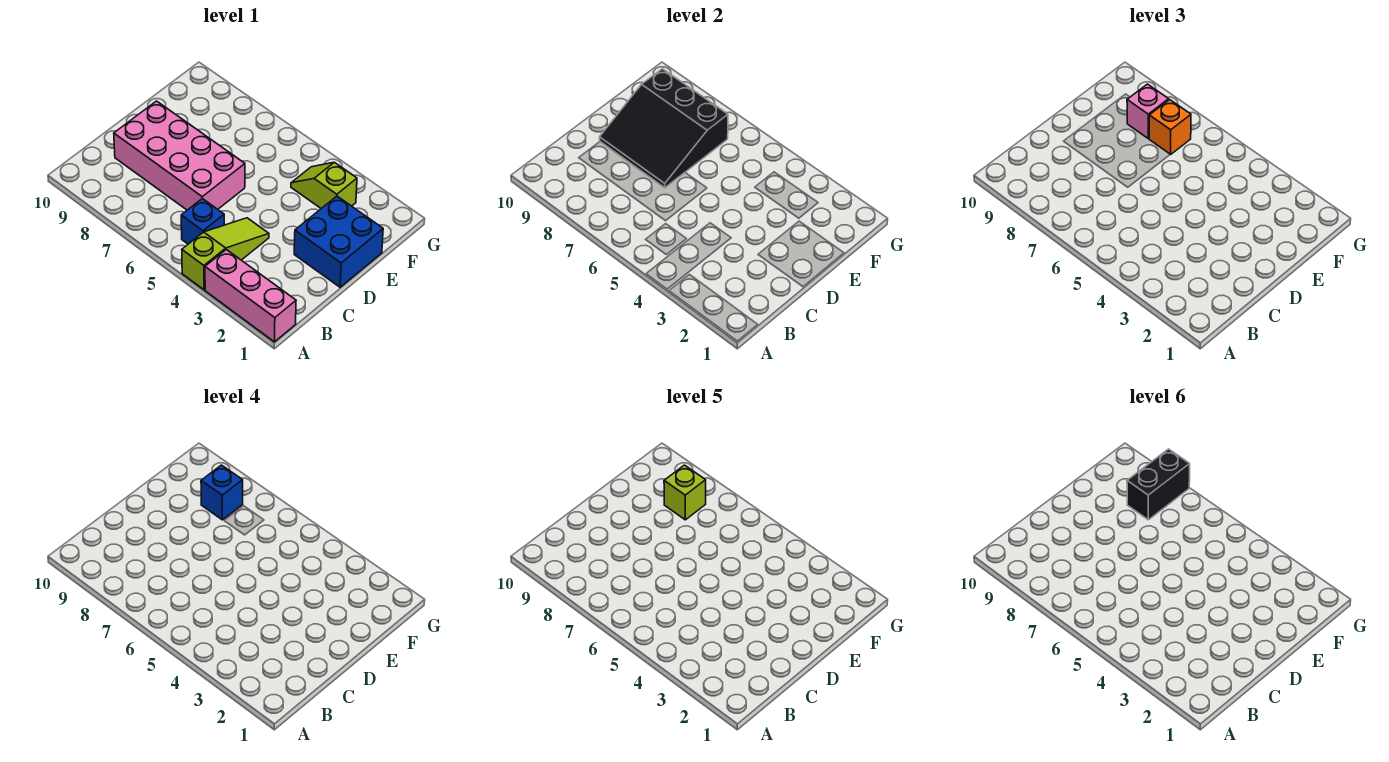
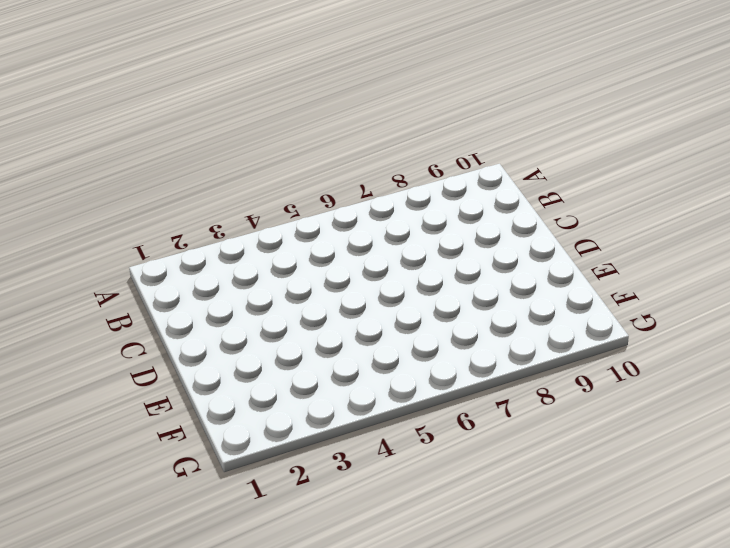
none -> pink 1x3 brick [205,250,296,342]
none -> lime 1x3 slope [182,218,269,290]
none -> blue 1x1 brick [181,199,224,244]

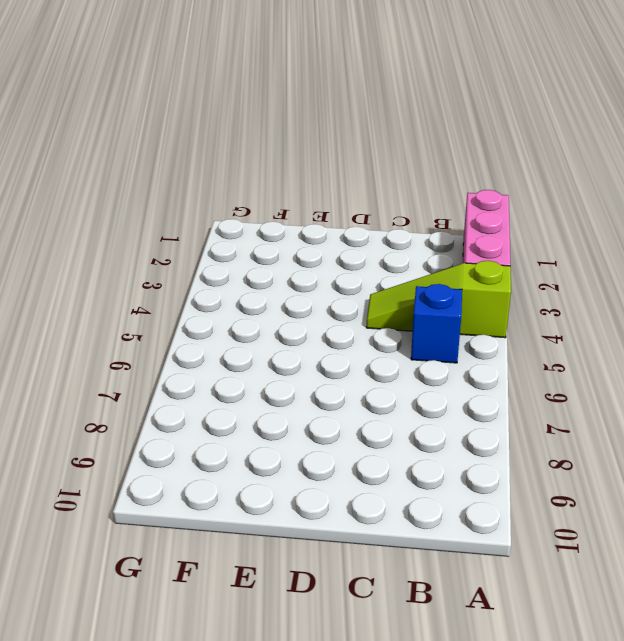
none -> pink 2x4 brick [114,101,245,210]
none -> blue 2x2 brick [294,196,383,287]
none -> lime 1x2 slope [291,162,357,209]

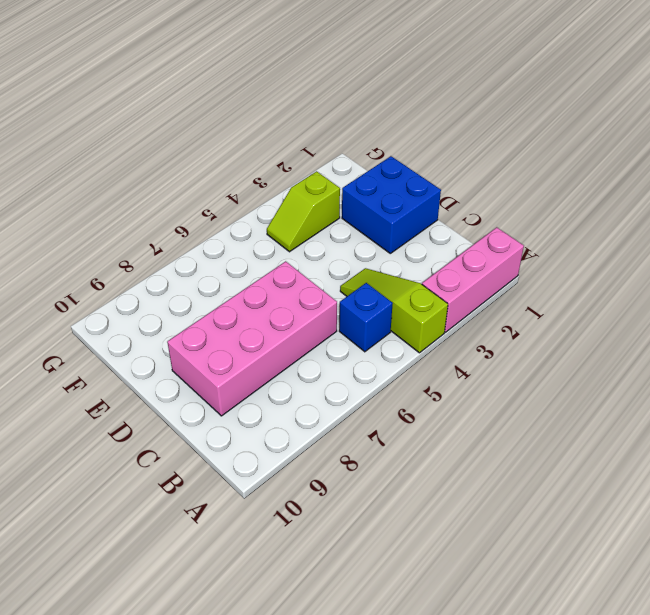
none -> black 3x3 slope [600,69,728,188]
none -> orange 1x1 brick [1149,100,1191,155]
none -> pink 1x1 brick [1127,84,1169,139]

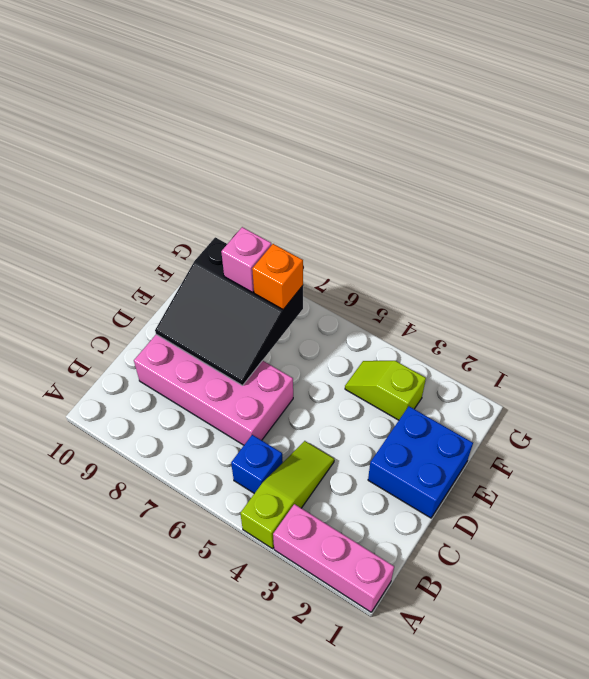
none -> blue 1x1 brick [201,465,243,520]
none -> lime 1x1 brick [664,465,706,520]
none -> black 1x2 brick [1127,449,1190,520]

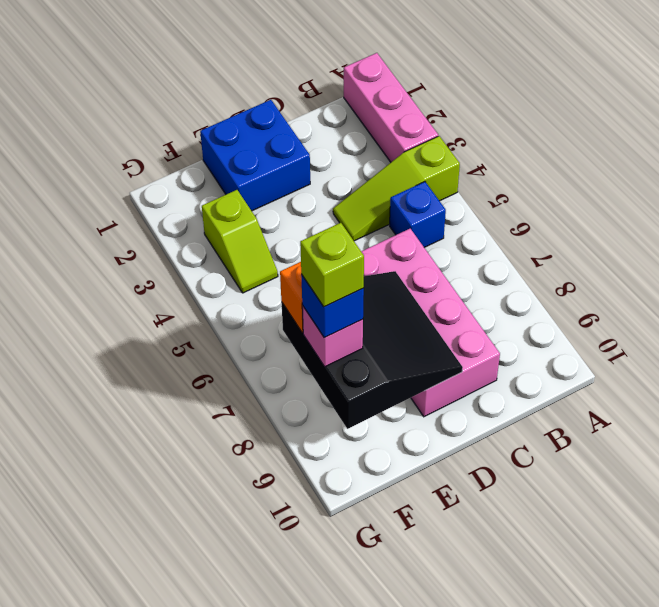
none -> black 1x2 brick [1127,449,1190,520]

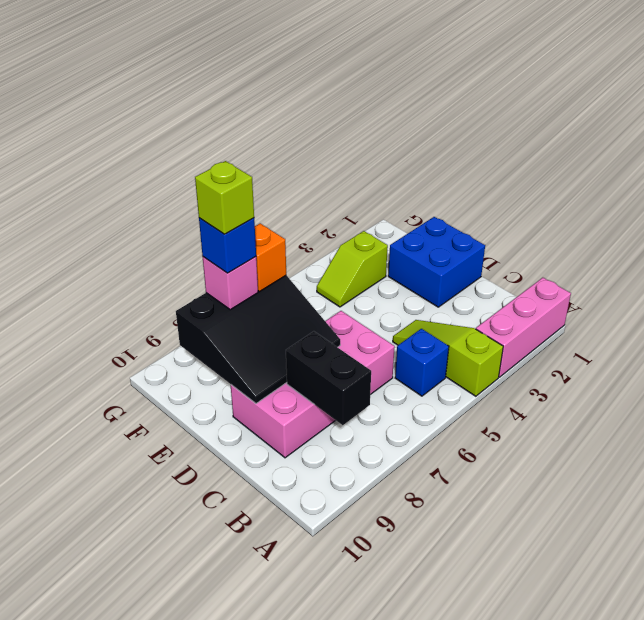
black 1x2 brick [286,331,371,425] -> black 1x2 brick moved to [1127,449,1190,520]

